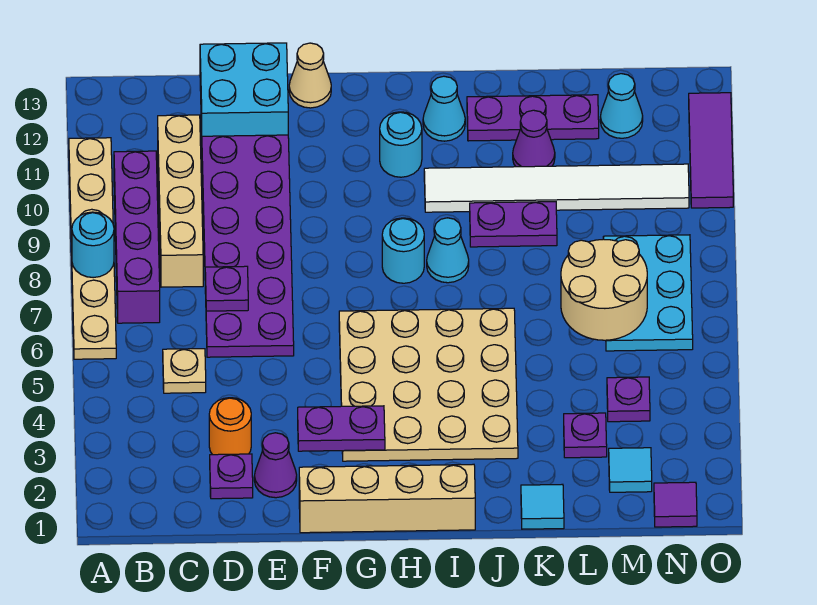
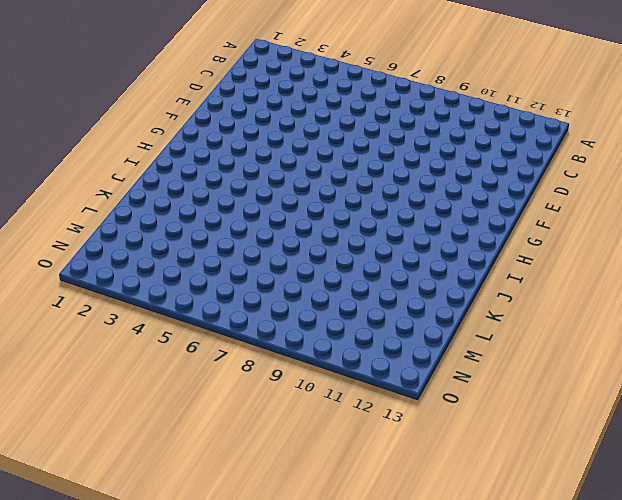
none -> tan 1x6 plate [69,138,116,359]
none -> purple 1x4 brick [114,151,160,323]
none -> tan 1x1 plate [163,349,206,393]
none -> tan 1x4 brick [158,115,203,287]

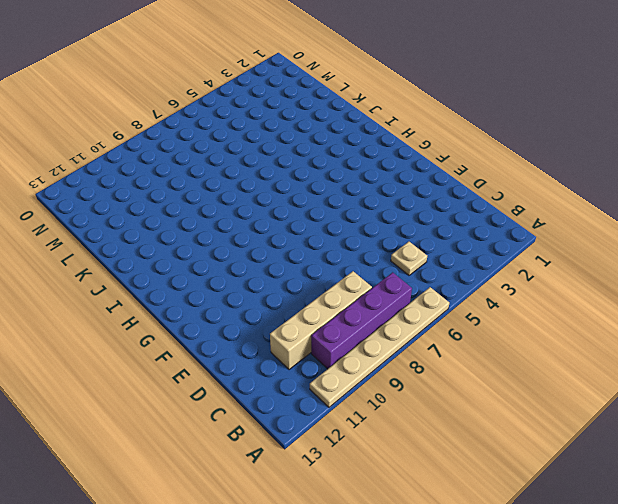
none -> purple 1x1 plate [210,454,253,499]
none -> orange 1x1 round brick [209,398,251,455]
none -> purple 2x6 plate [202,135,294,357]
none -> cyan 2x2 brick [200,43,288,136]

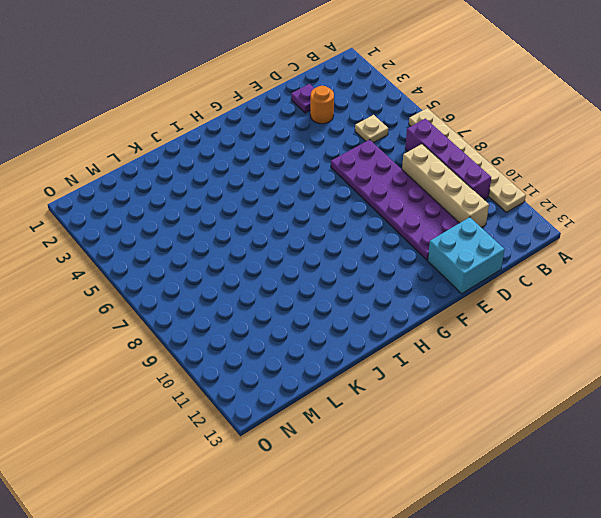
none -> purple 1x1 cone [254,433,297,498]
none -> tan 1x4 brick [299,464,475,533]
none -> tan 1x1 cone [289,43,331,108]
none -> tan 4x4 plate [339,308,518,461]

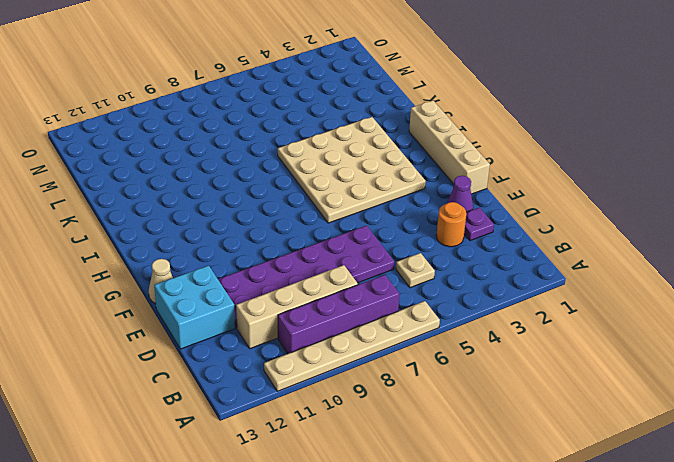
none -> cyan 1x1 round brick [382,218,424,283]
none -> cyan 1x1 round brick [380,112,422,177]
none -> cyan 1x1 cone [427,218,469,283]
none -> white 1x6 tile [424,164,689,212]

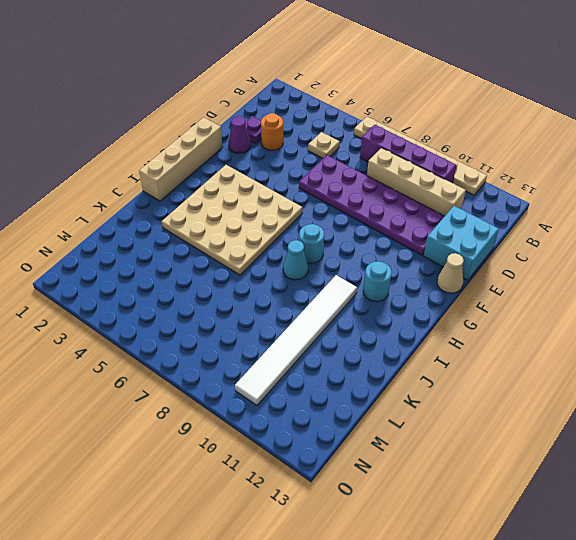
none -> cyan 1x1 cone [423,76,465,141]
none -> purple 1x2 plate [470,202,557,247]
none -> purple 1x3 plate [467,95,599,141]
none -> cyan 1x1 tile [521,484,564,529]

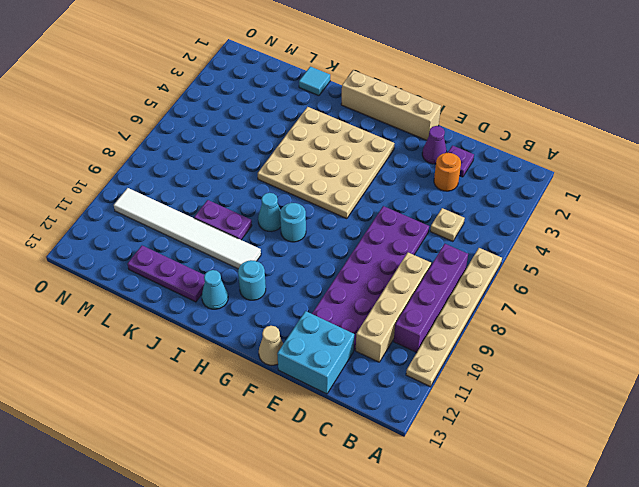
none -> purple 1x1 cone [513,110,555,167]
none -> purple 1x1 plate [564,413,607,458]
none -> cyan 1x1 tile [609,448,652,492]
none -> purple 1x1 plate [607,377,650,422]

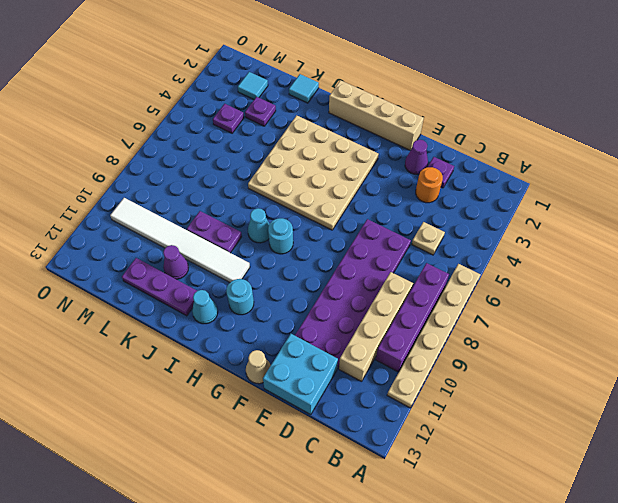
none -> cyan 2x3 plate [603,235,693,351]
none -> cyan 1x1 cone [600,74,643,138]
none -> purple 1x1 tile [654,482,697,527]
none -> purple 1x3 tile [689,93,733,208]

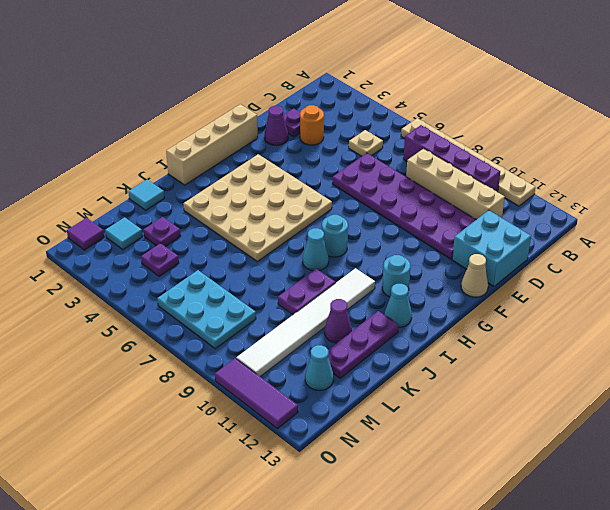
none -> cyan 1x1 round brick [72,212,114,278]
none -> purple 1x1 plate [205,266,248,311]
none -> purple 1x2 plate [298,406,385,451]
none -> tan 2x2 round brick [561,239,647,340]

